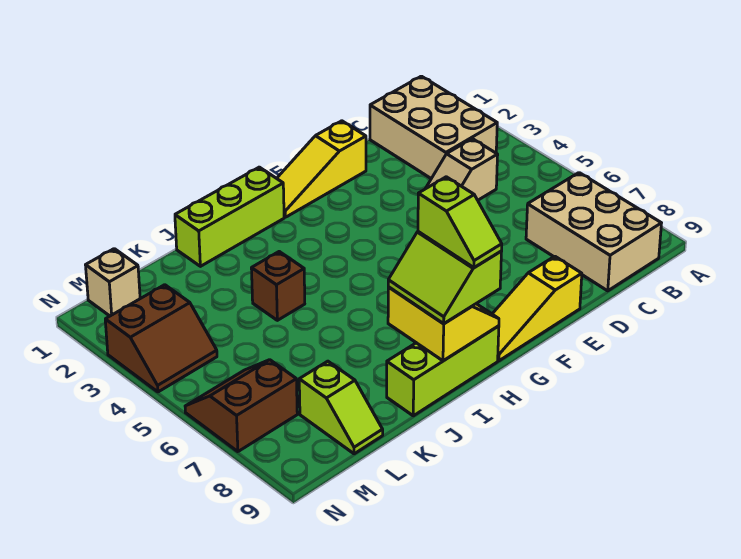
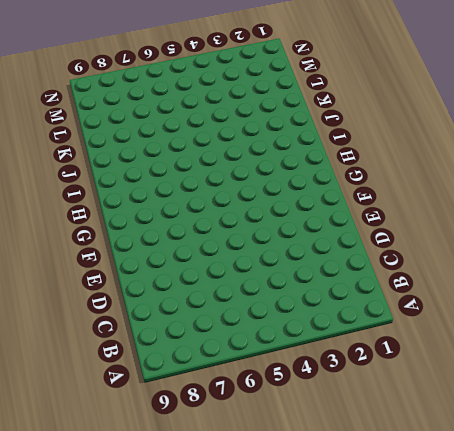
none -> tan 2x3 brick [370,76,497,179]
none -> tan 2x3 brick [526,173,661,291]
none -> tan 1x2 slope [425,139,498,200]

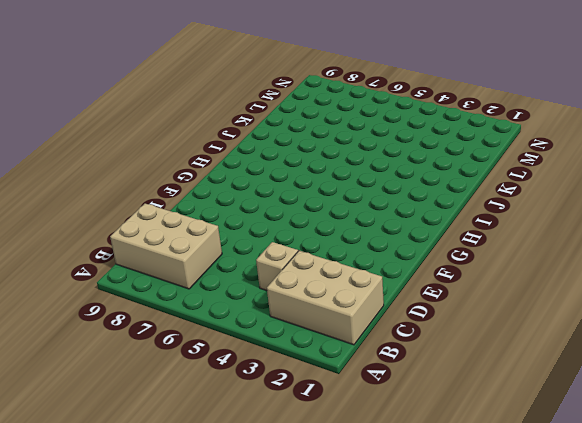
none -> yellow 1x3 slope [277,121,366,217]
none -> yellow 1x3 slope [493,256,582,361]
none -> lime 1x3 brick [175,167,284,266]

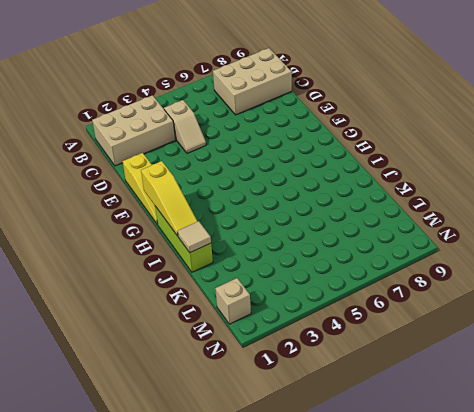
yellow 1x3 slope [141,161,197,236] -> yellow 1x3 slope moved to [493,256,582,361]
tan 1x1 tile [178,221,211,253] -> none
none -> lime 1x3 brick [387,326,499,416]
none -> brown 1x1 brick [251,252,305,320]
none -> lime 1x2 slope [299,361,383,454]

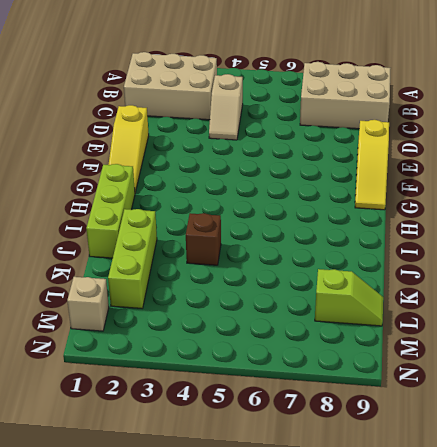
lime 1x3 brick [108,209,157,308] -> lime 1x3 brick moved to [387,326,499,416]
none -> brown 2x2 slope [105,285,217,392]
none -> brown 2x2 slope [185,360,297,452]
none -> yellow 2x2 slope [388,287,499,361]

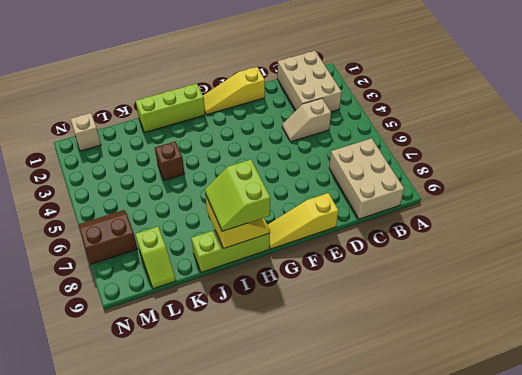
none -> brown 2x2 slope [105,285,217,392]
none -> lime 1x2 slope [418,177,502,268]

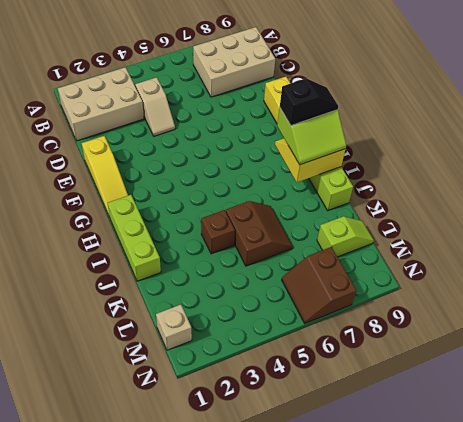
black 1x2 slope [280,79,338,125] -> lime 1x2 slope [418,177,502,268]
brown 2x2 slope [226,201,292,266] -> brown 2x2 slope moved to [105,285,217,392]

